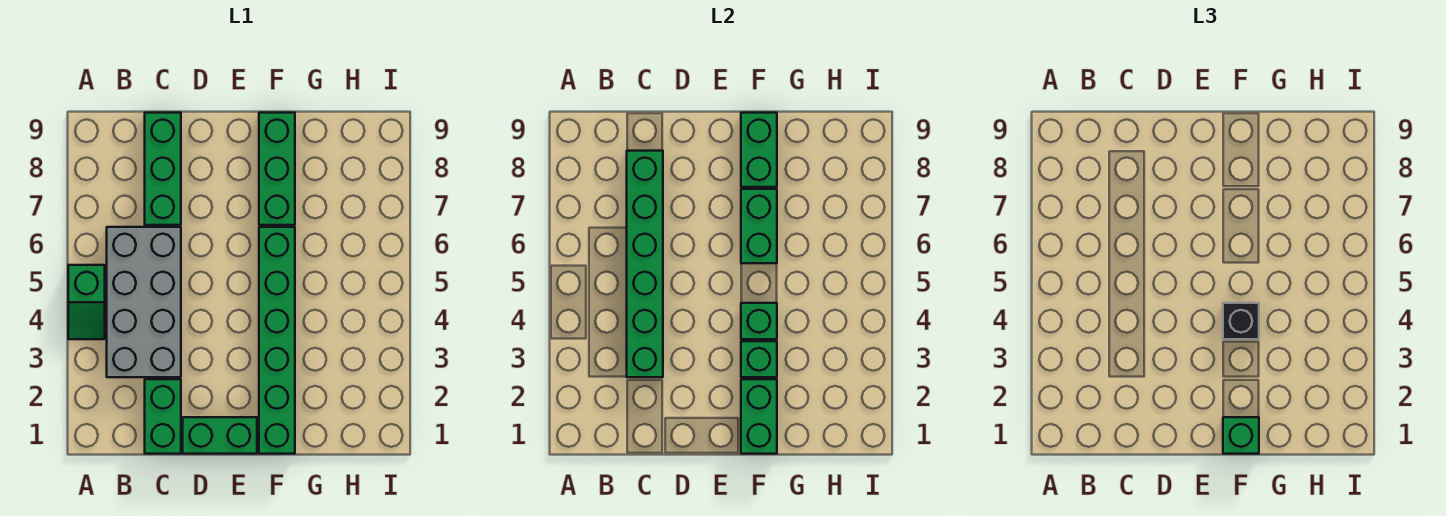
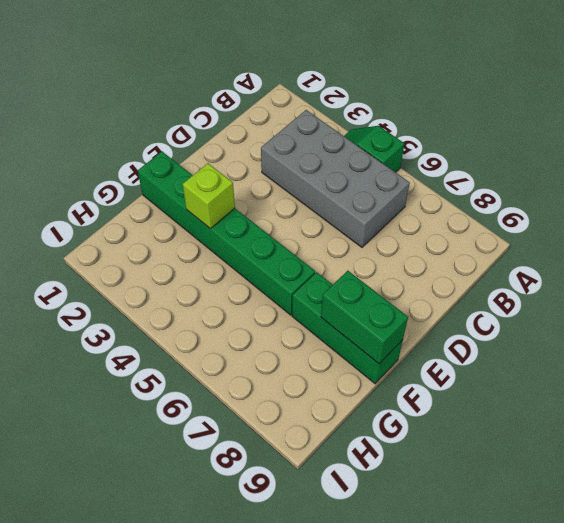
lime 1x1 brick [183,163,235,229] -> green 1x1 brick [741,341,777,377]
none -> green 1x2 brick [145,379,181,454]
none -> green 1x3 brick [145,113,181,225]
none -> green 1x2 brick [183,417,257,454]

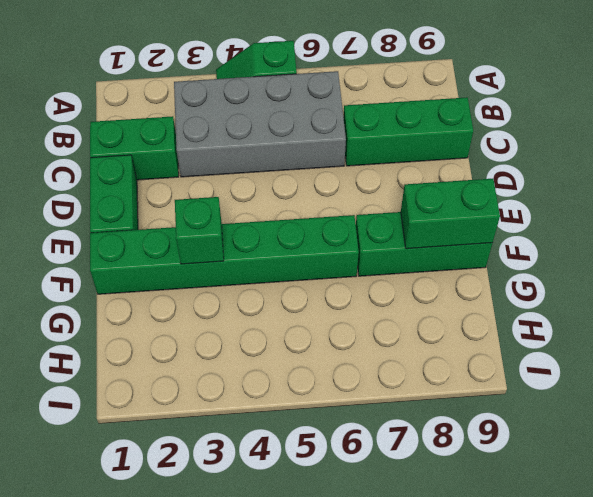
none -> green 1x6 brick [627,151,663,377]
none -> green 1x2 brick [741,379,777,454]
none -> green 1x1 brick [741,303,777,339]

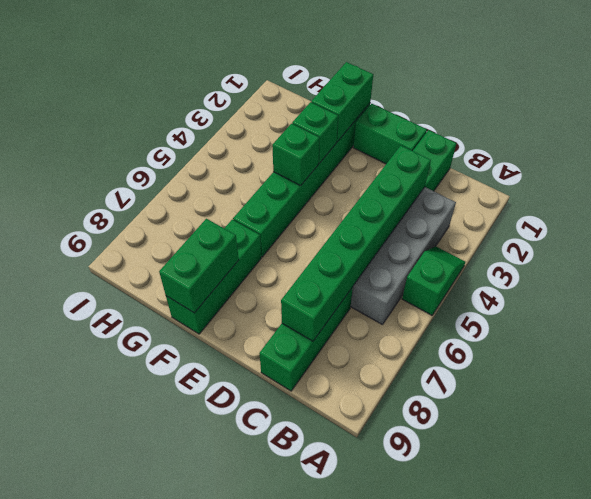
none -> green 1x2 brick [741,189,777,263]
none -> green 1x1 brick [1223,417,1259,454]
none -> black 1x1 brick [1223,303,1259,339]

